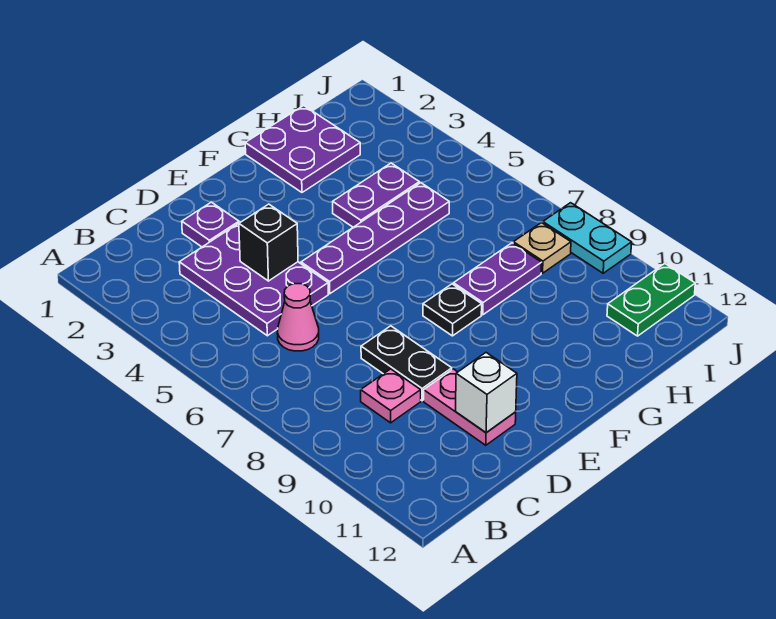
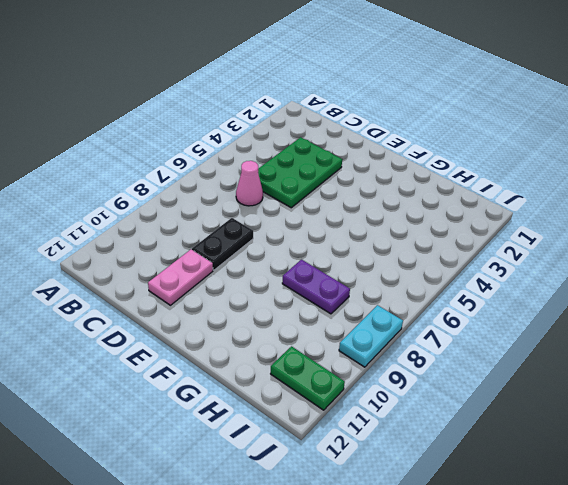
green 2x3 plate [258,137,342,208] -> purple 2x3 plate [179,223,328,336]
none -> pink 1x1 plate [361,369,421,423]
none -> purple 1x1 plate [182,202,239,247]
none -> purple 1x4 plate [301,183,449,294]

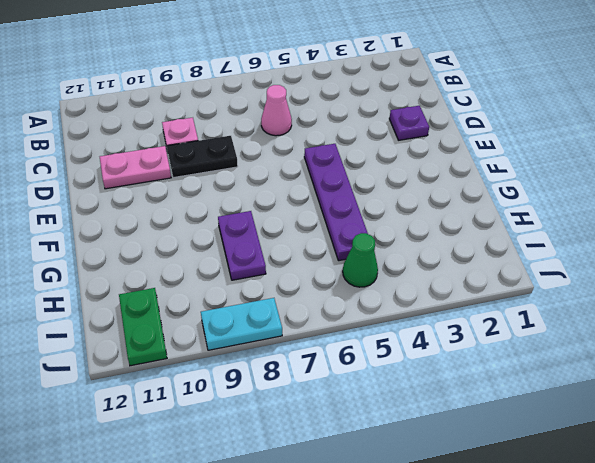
green 1x1 cone [343,233,378,287] -> none
none -> purple 2x3 plate [179,223,328,336]
none -> black 1x1 plate [423,284,482,336]
none -> purple 2x2 plate [245,106,360,192]

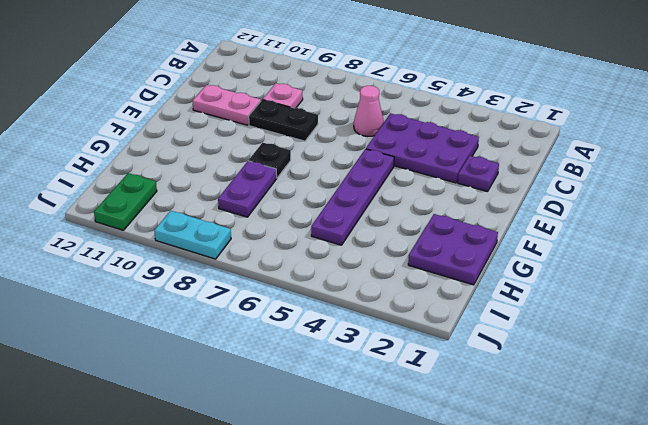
none -> purple 1x2 plate [333,163,419,227]
none -> tan 1x1 plate [513,223,571,273]
none -> black 1x1 brick [239,204,298,281]

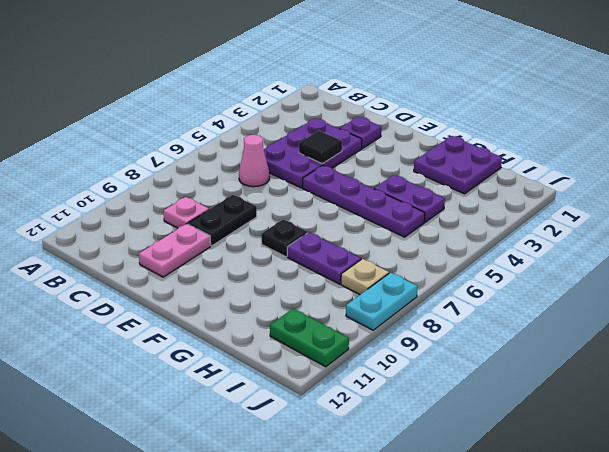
black 1x1 tile [299,131,342,164] -> black 1x1 brick [239,204,298,281]
none -> white 1x1 brick [456,353,517,433]

